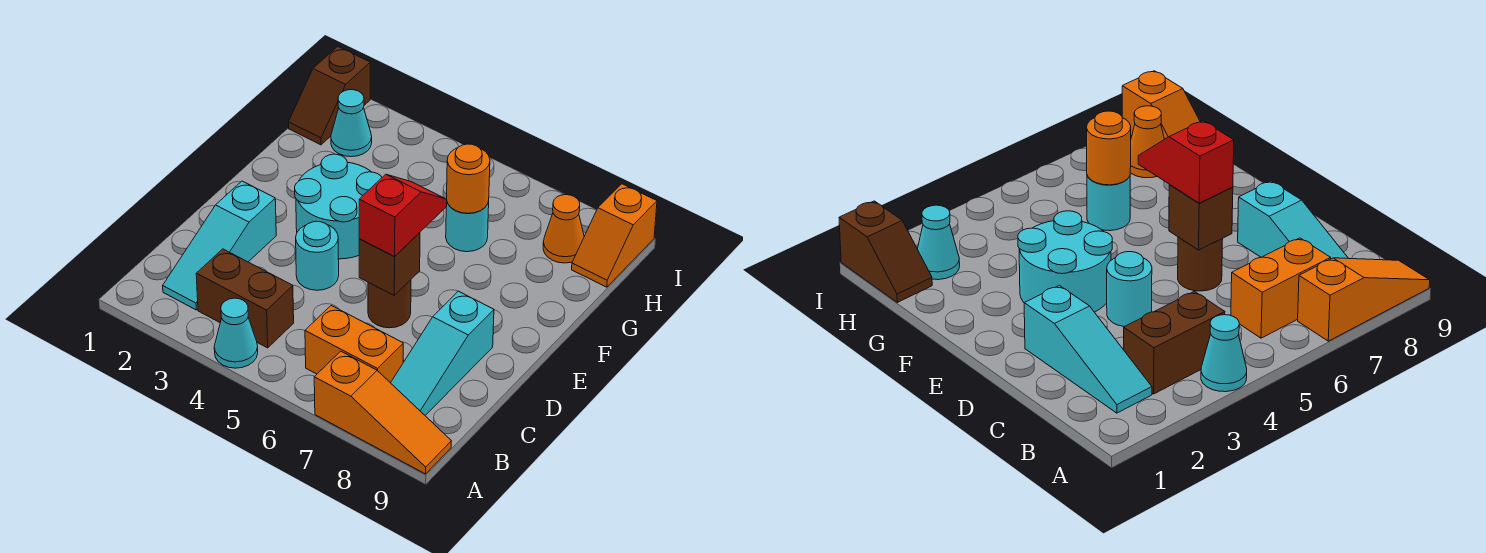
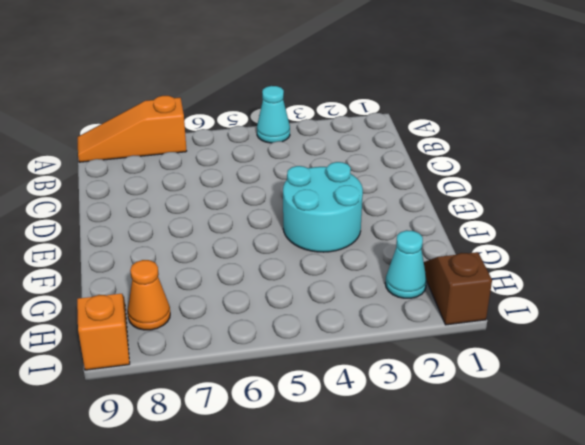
none -> cyan 1x3 slope [163,181,276,310]
none -> brown 1x2 brick [196,249,294,348]
none -> orange 1x2 brick [305,306,403,383]

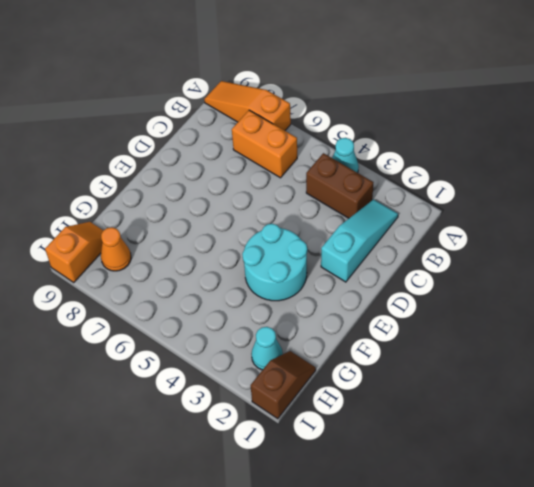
none -> cyan 1x3 slope [391,291,494,415]
none -> cyan 1x1 round brick [296,221,339,290]
none -> brown 1x1 round brick [368,280,411,328]

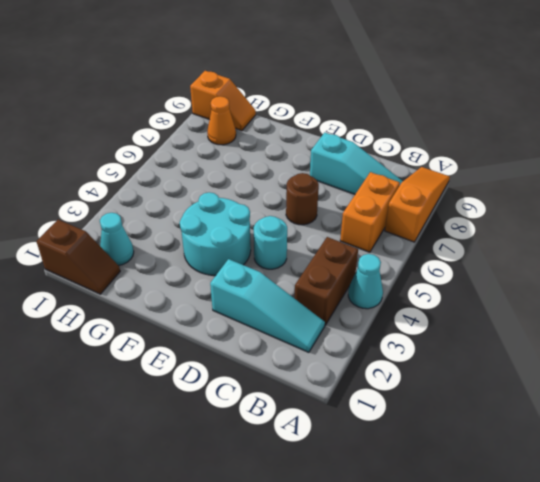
none -> cyan 1x1 round brick [446,201,489,252]
none -> brown 1x1 brick [359,233,420,295]
none -> orange 1x1 round brick [447,144,490,213]

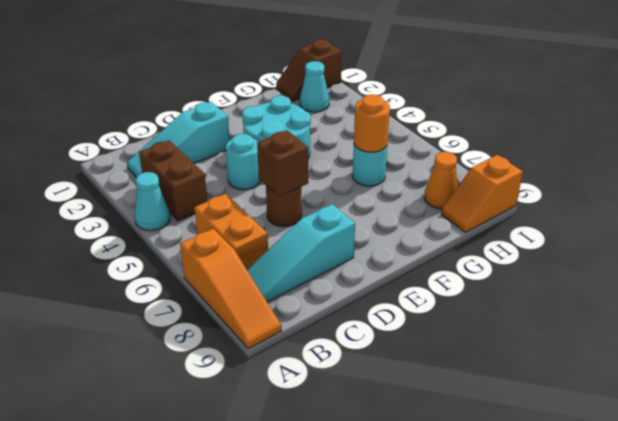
none -> red 1x2 slope [359,174,447,256]

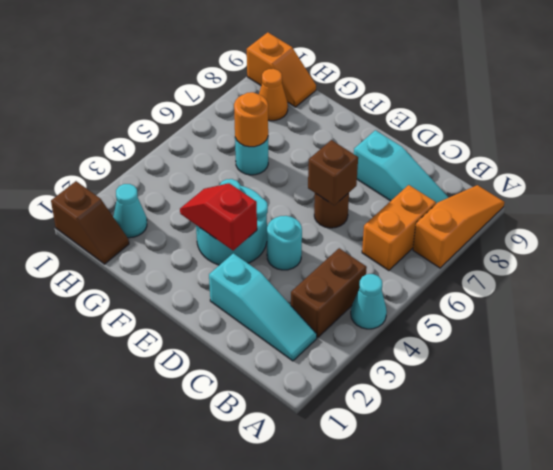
red 1x2 slope [180,183,257,251] -> red 1x2 slope moved to [359,174,447,256]

